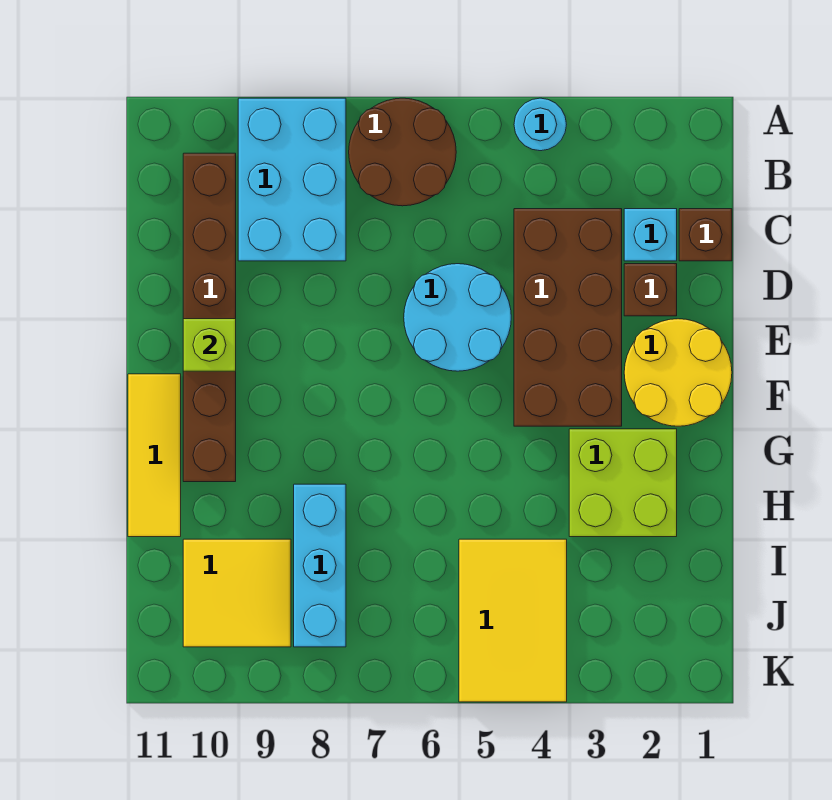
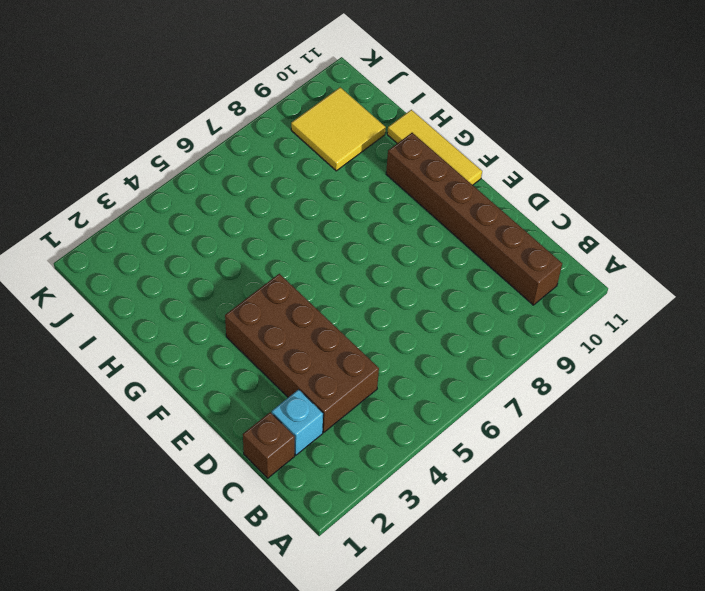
none -> cyan 1x1 round brick [514,98,566,151]
none -> brown 2x2 round brick [349,98,456,206]
none -> cyan 2x3 brick [238,98,346,261]

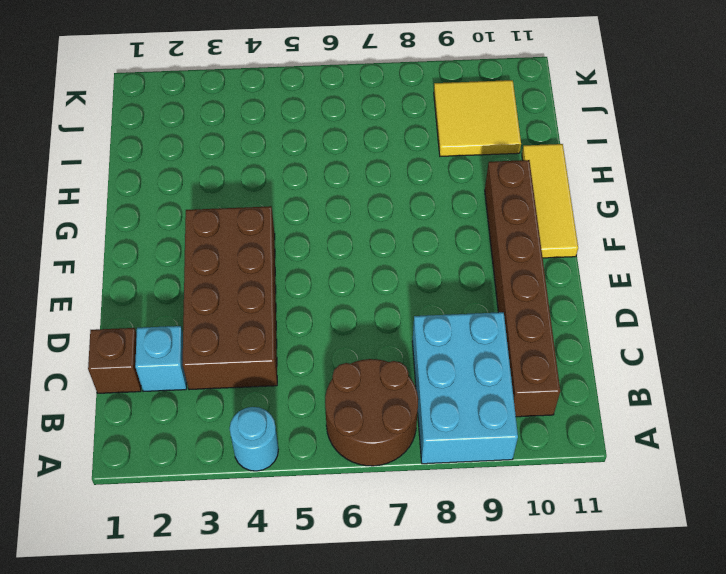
none -> brown 1x1 brick [624,264,677,316]
none -> cyan 2x2 round brick [404,264,511,371]
none -> yellow 2x2 round brick [624,319,732,426]

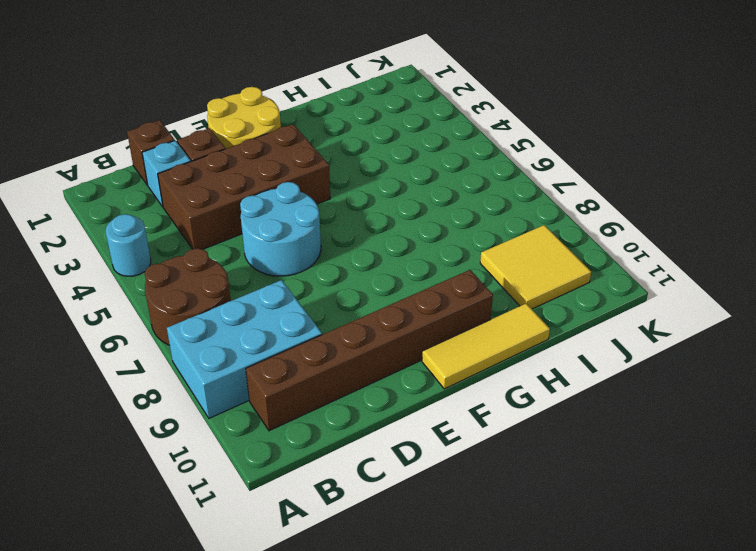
none -> lime 2x2 brick [569,429,677,537]
none -> cyan 1x3 brick [294,484,346,647]
none -> yellow 2x3 tile [459,539,567,702]

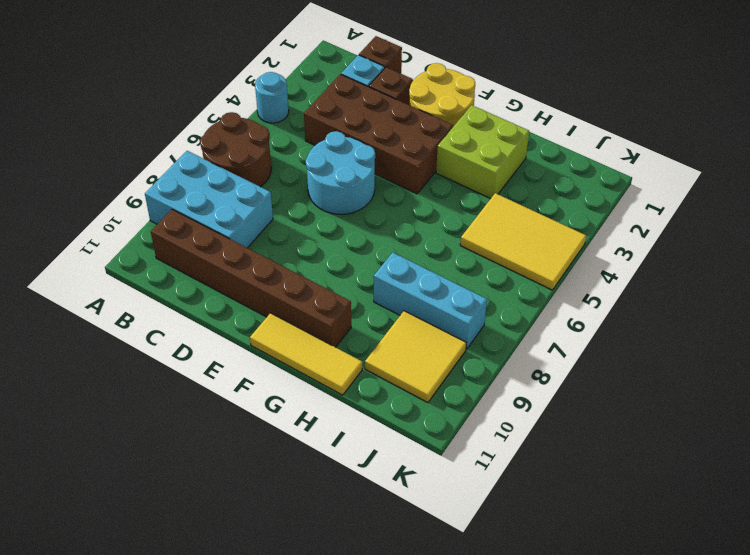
none -> lime 1x1 brick [183,319,236,371]

